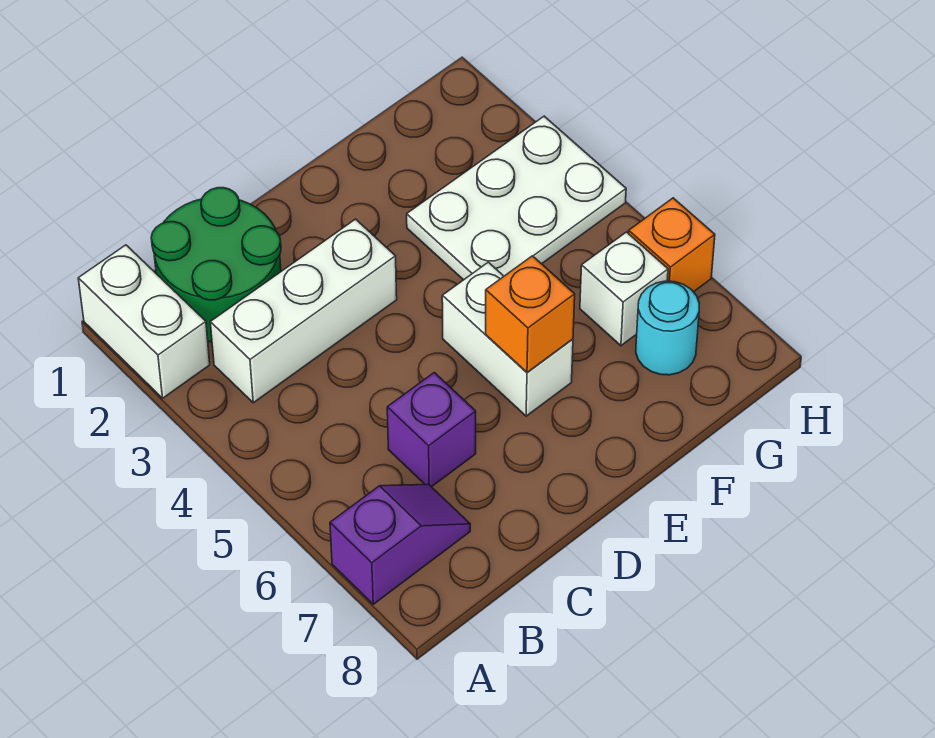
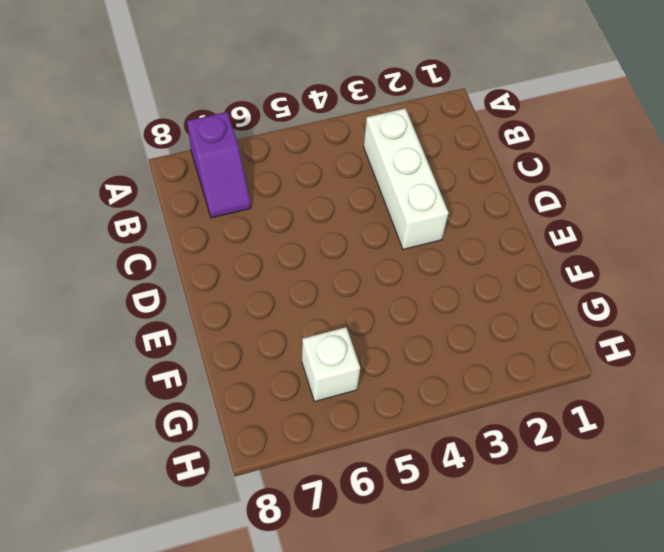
none -> white 1x2 brick [78,245,210,398]
none -> green 2x2 round brick [151,188,281,342]

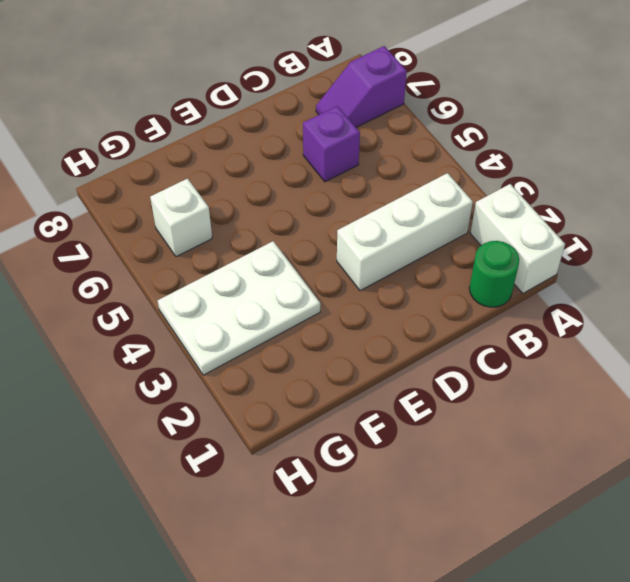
green 1x1 round brick [469,241,519,307] -> green 2x2 round brick [151,188,281,342]
none -> white 1x2 brick [442,262,573,416]
none -> cyan 1x1 round brick [636,281,699,375]

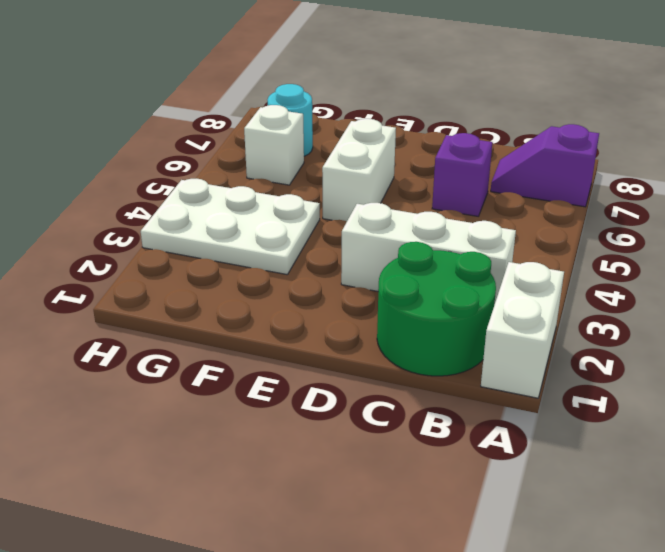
none -> orange 1x1 brick [629,198,715,292]
none -> orange 1x1 brick [486,256,575,372]

